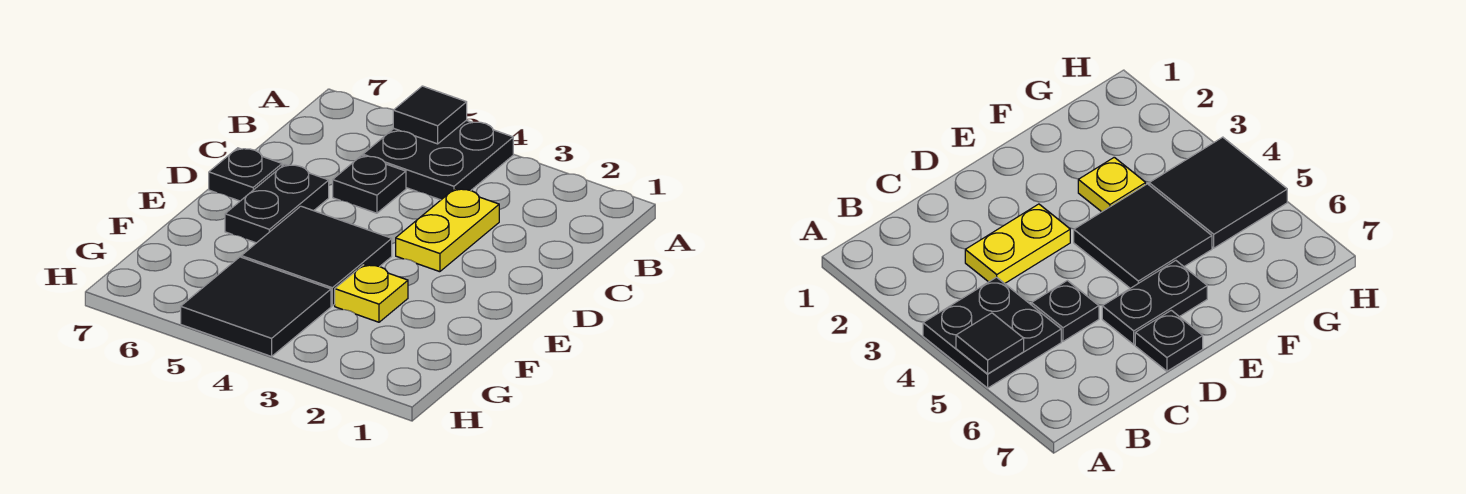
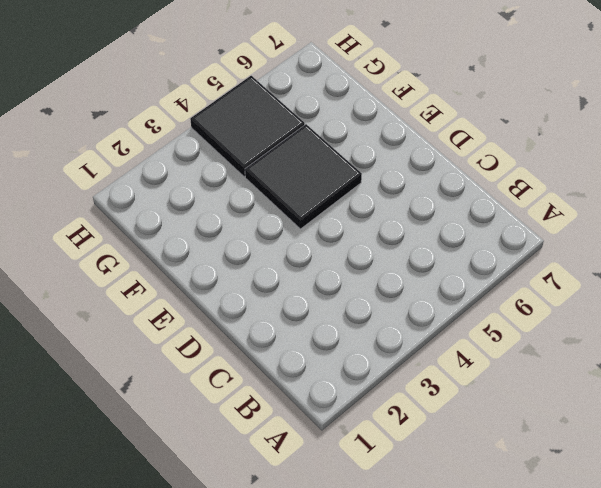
none -> black 2x2 plate [363,120,513,200]
none -> yellow 1x2 plate [396,189,499,272]

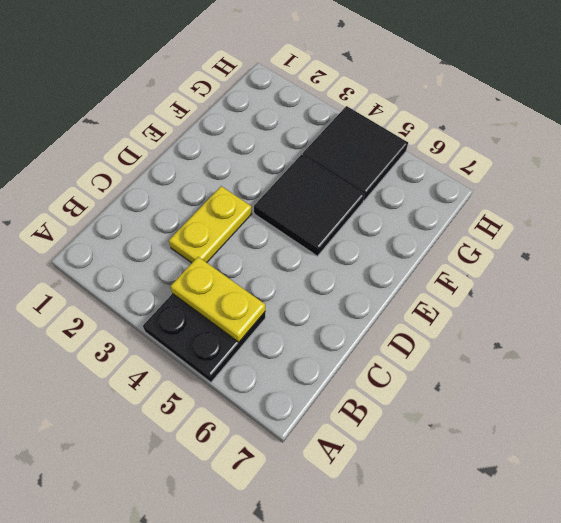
yellow 1x2 plate [170,257,265,342] -> none
none -> black 1x1 plate [333,156,406,213]
none -> black 1x2 plate [225,164,329,243]

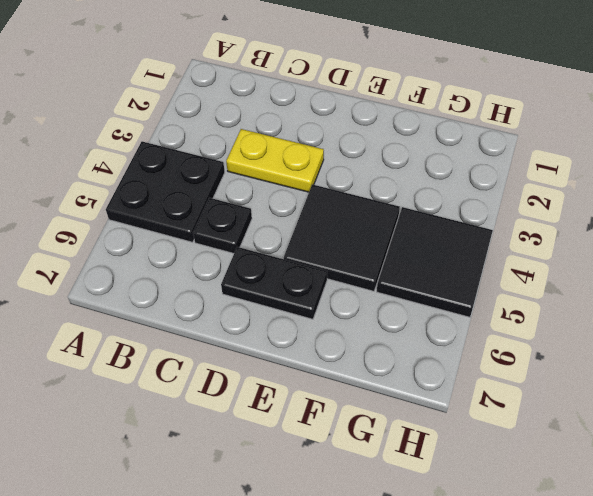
none -> black 1x1 plate [209,148,282,201]
none -> yellow 1x1 plate [335,265,408,322]

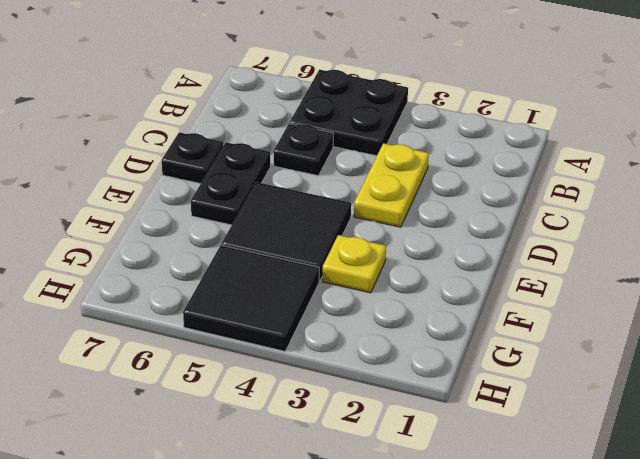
none -> black 1x1 tile [393,86,467,144]

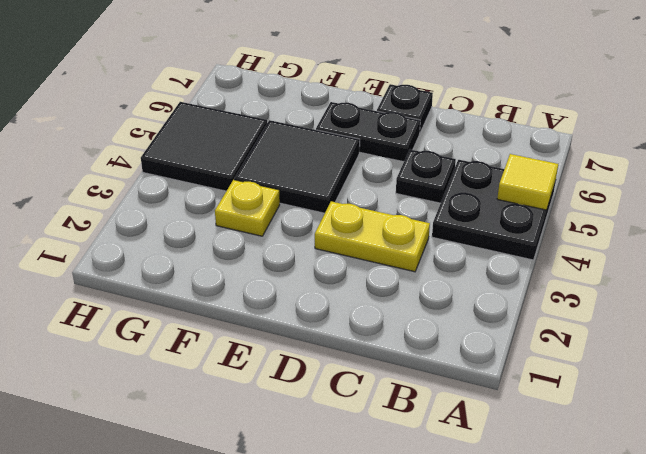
yellow 1x1 tile [497,154,558,210] -> black 1x1 tile [393,86,467,144]

